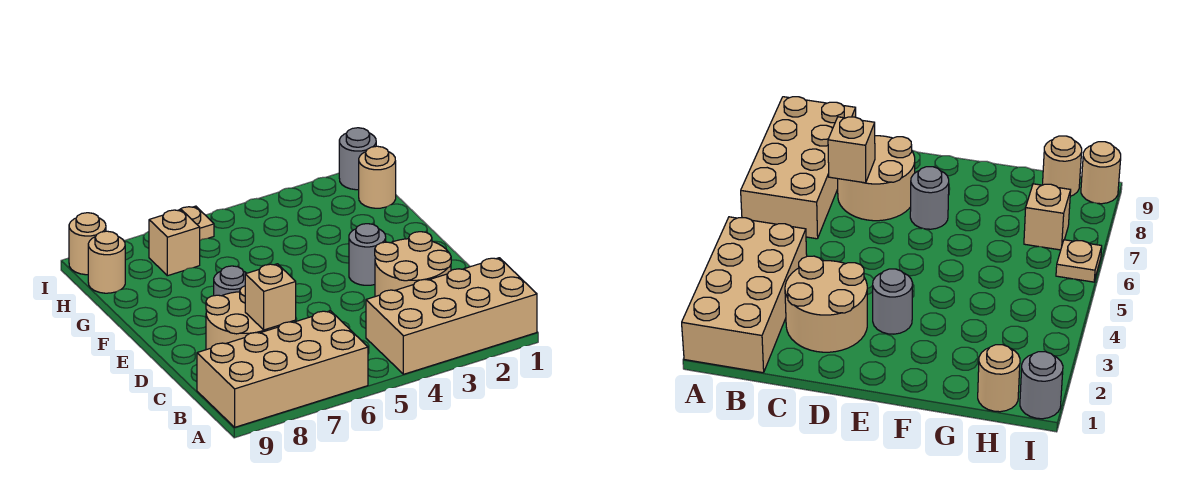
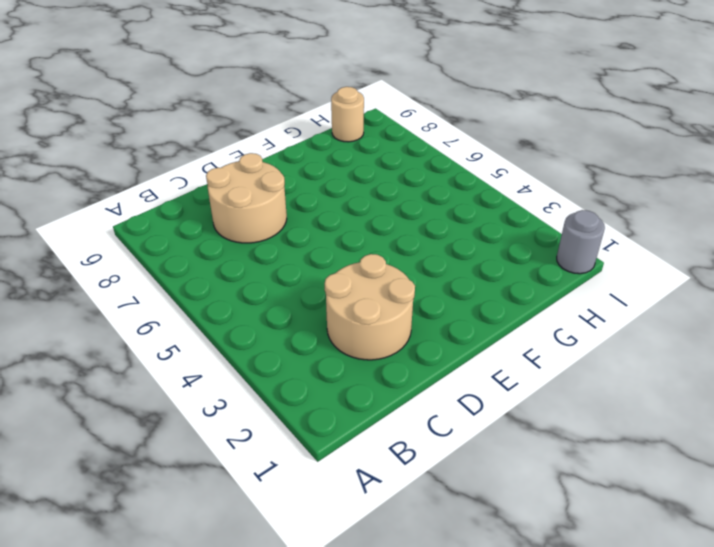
none -> tan 2x4 brick [366,258,537,374]
none -> tan 2x4 brick [197,311,368,427]
none -> grey 1x1 round brick [349,224,386,285]

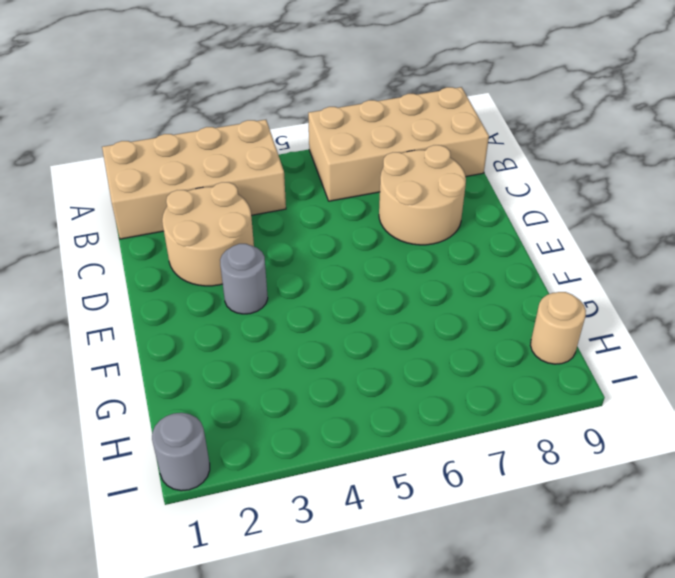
none -> grey 1x1 round brick [214,266,246,296]
none -> tan 1x1 round brick [359,146,396,208]
none -> tan 1x1 brick [149,210,200,276]

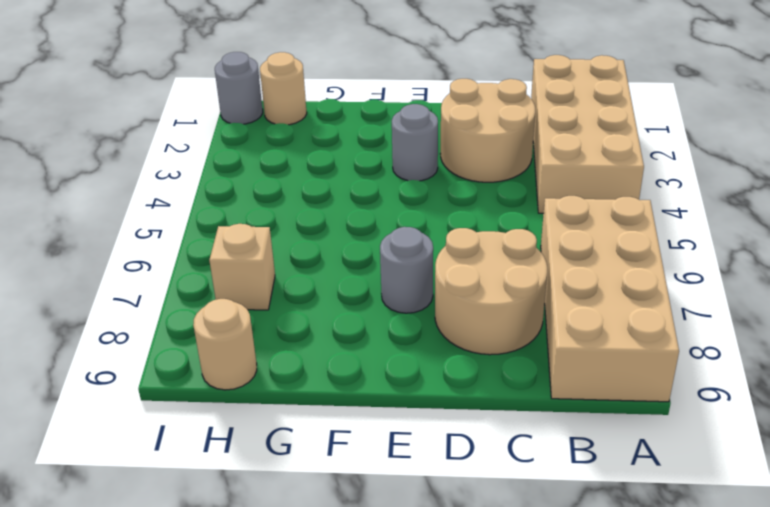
none -> tan 1x1 plate [180,206,214,240]
none -> tan 1x1 round brick [69,213,106,275]
none -> tan 1x1 brick [245,264,296,330]

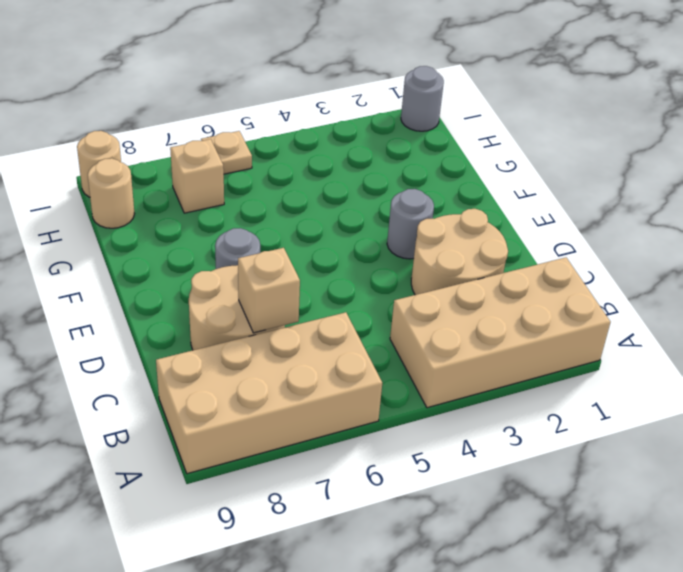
none -> tan 1x1 round brick [359,146,396,208]

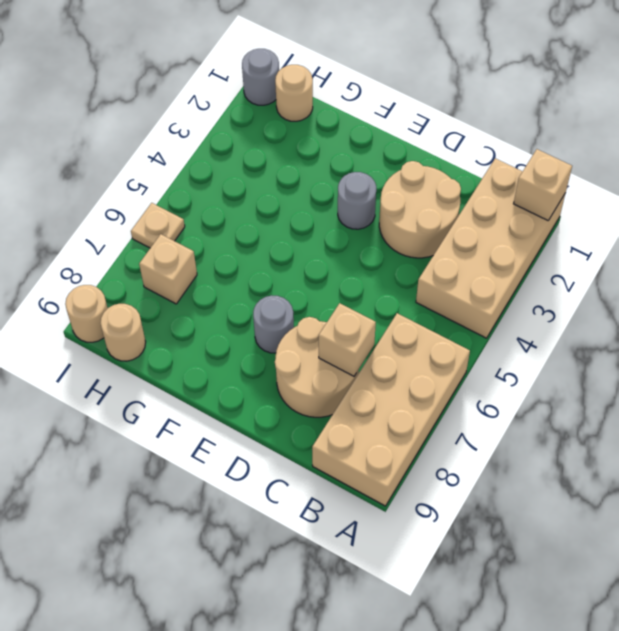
tan 1x1 brick [514,149,572,220] -> none

